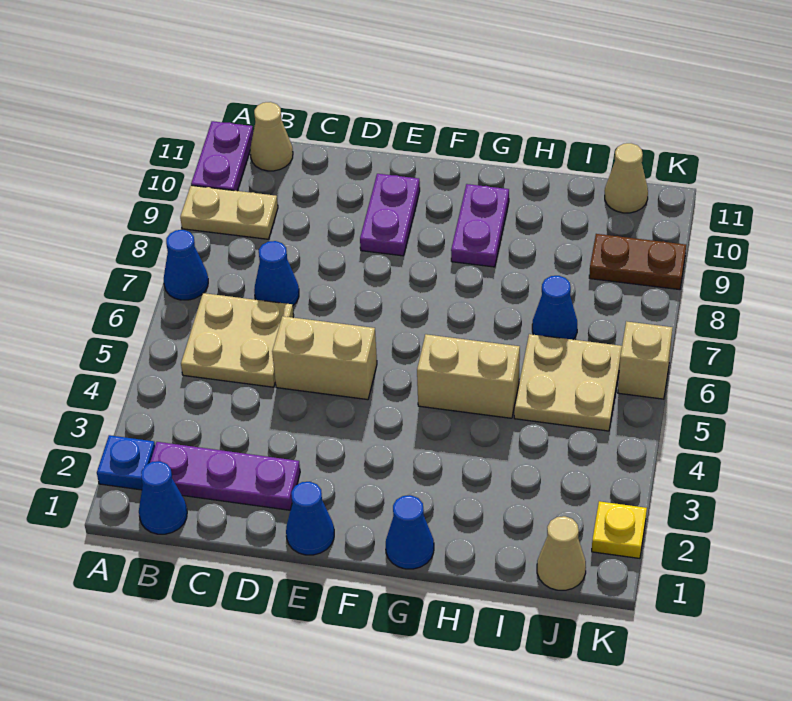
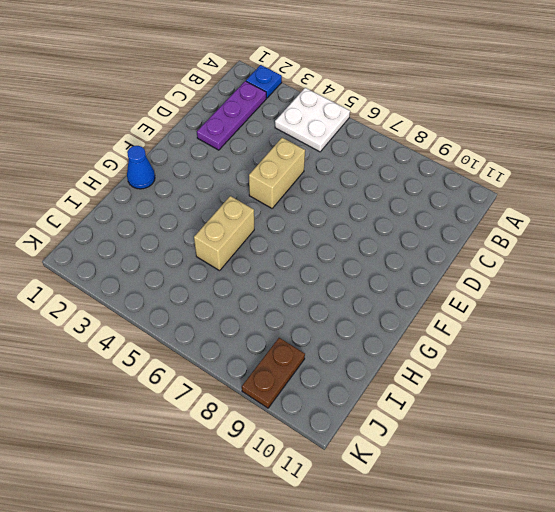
white 2x2 plate [275,88,350,152] -> tan 2x2 plate [181,293,294,387]
none -> blue 1x1 cone [164,230,208,300]
none -> tan 1x2 plate [180,185,278,239]
none -> purple 1x2 plate [191,121,253,191]

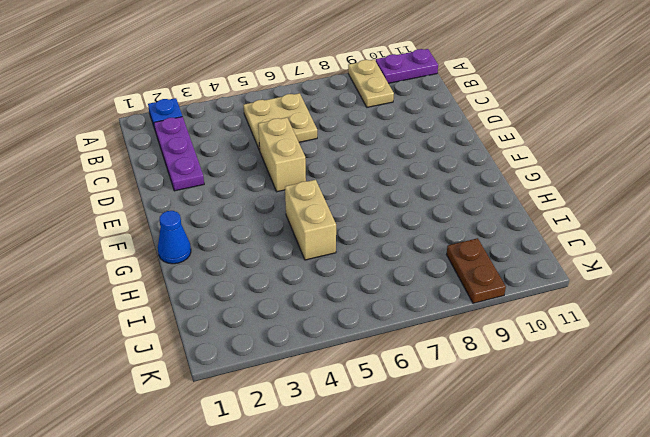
none -> blue 1x1 cone [164,230,208,300]
none -> blue 1x1 cone [139,461,187,534]
none -> tan 1x1 cone [250,102,293,171]

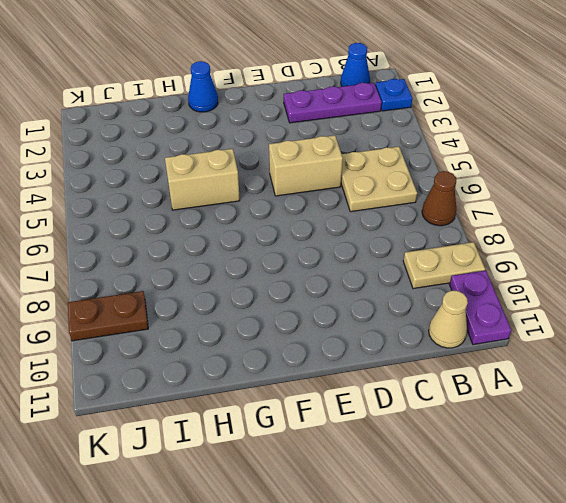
brown 1x1 cone [422,171,456,226] -> blue 1x1 cone [164,230,208,300]
none -> blue 1x1 cone [254,241,299,305]
none -> blue 1x1 cone [286,482,334,555]
none -> purple 1x2 plate [360,174,420,256]

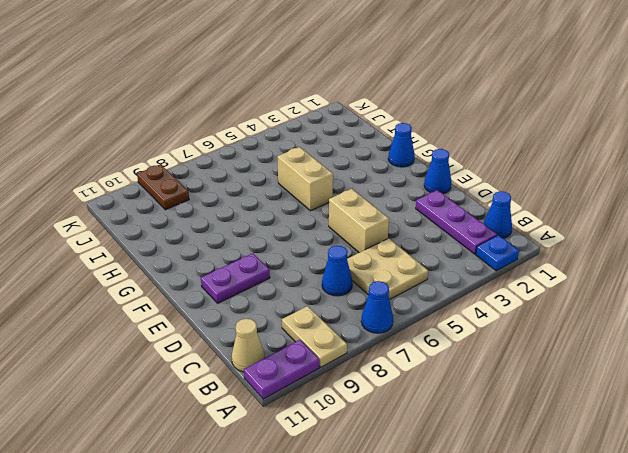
none -> purple 1x2 plate [451,184,509,267]
none -> tan 2x2 plate [514,334,622,431]
none -> blue 1x1 cone [532,276,577,340]

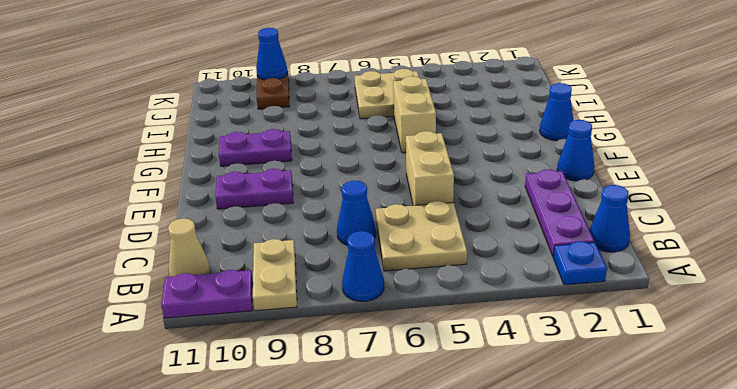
blue 1x1 cone [256,28,288,80] -> blue 1x1 cone moved to [532,276,577,340]
none -> tan 1x1 cone [537,516,586,590]
none -> tan 1x1 cone [605,143,648,213]
none -> yellow 1x1 plate [592,501,647,558]

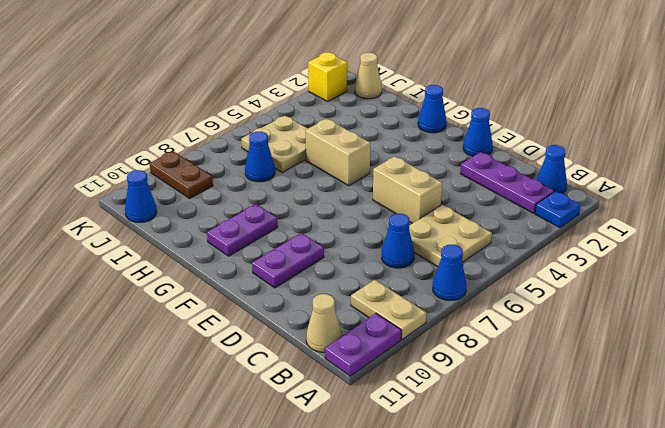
blue 1x1 cone [125,170,157,222] -> tan 1x1 cone [605,143,648,213]
yellow 1x1 brick [308,52,347,101] -> yellow 1x1 plate [592,501,647,558]
none -> tan 1x1 brick [618,321,673,399]

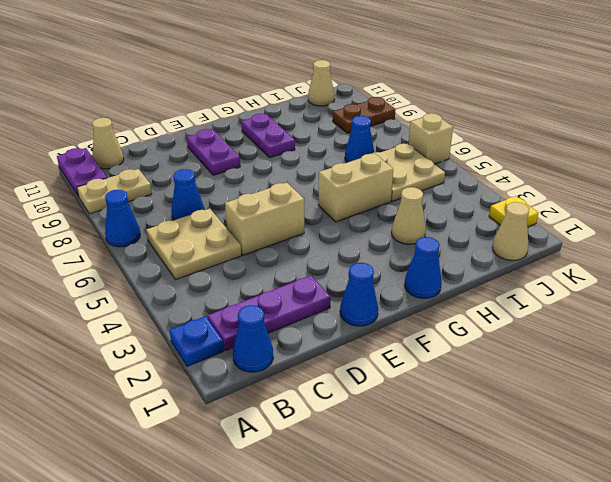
tan 1x1 cone [391,187,426,244] -> none

